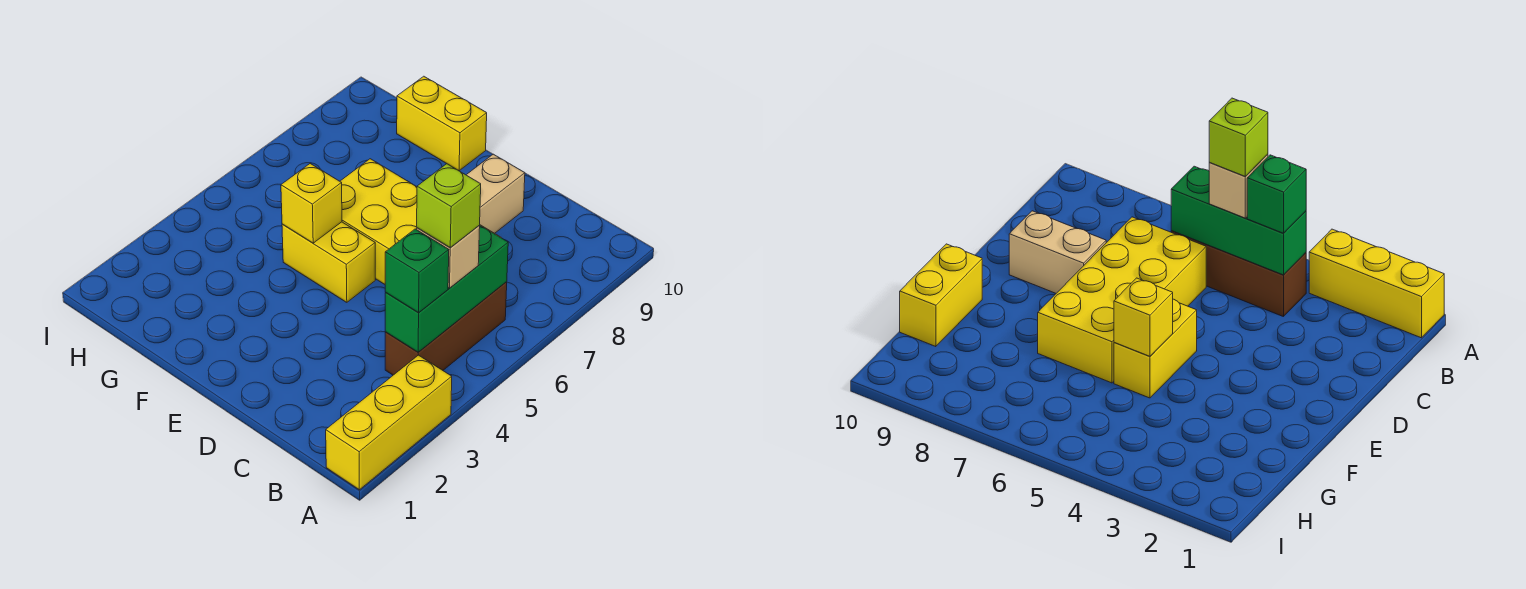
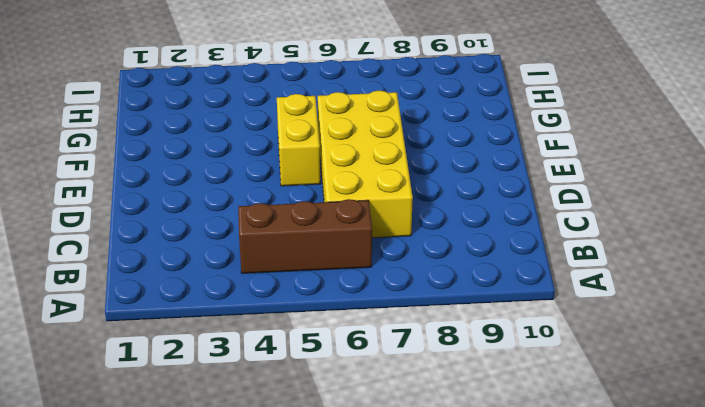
none -> yellow 1x3 brick [326,355,452,490]
none -> tan 1x2 brick [467,154,525,233]

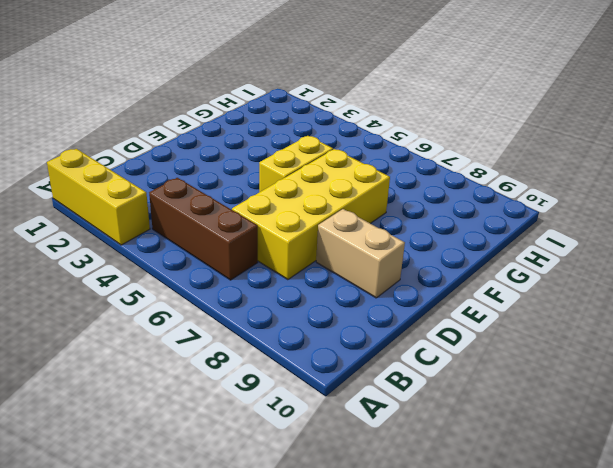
none -> yellow 1x2 brick [397,76,487,171]
none -> green 1x3 brick [385,225,508,352]

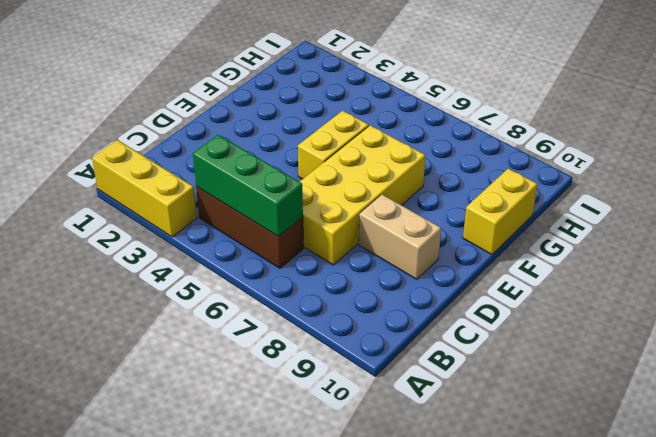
none -> yellow 1x1 brick [281,164,342,243]
none -> green 1x1 brick [385,229,449,313]

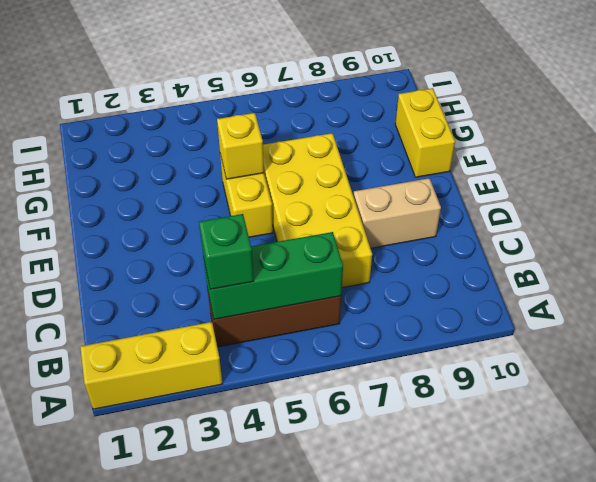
none -> tan 1x1 brick [417,226,480,288]
none -> lime 1x1 brick [417,164,481,247]

